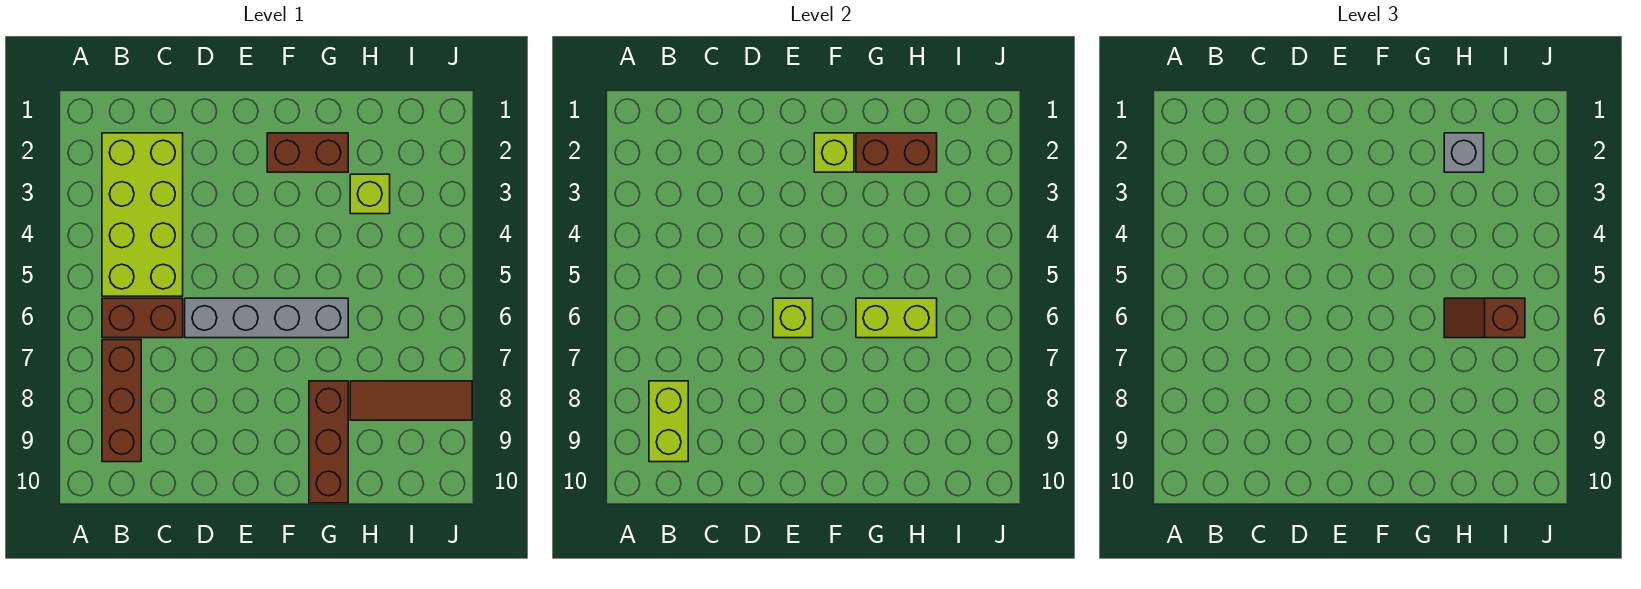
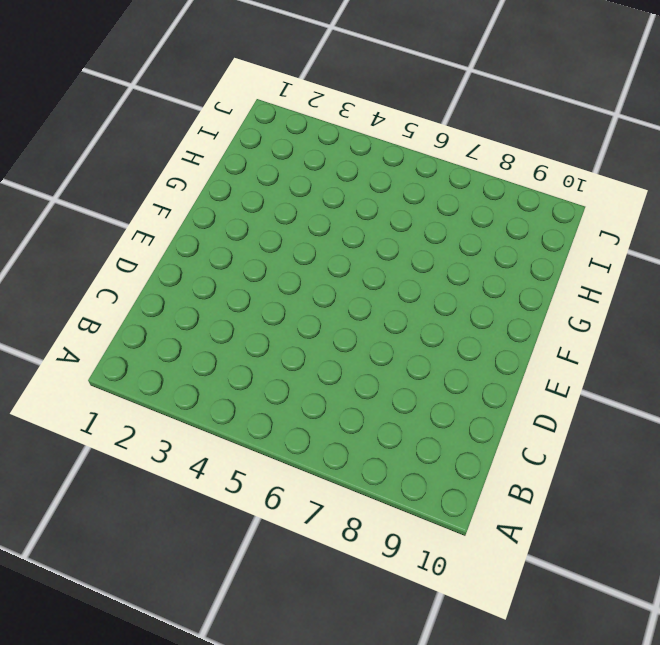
none -> lime 2x4 brick [102,133,183,296]
none -> brown 1x2 brick [102,298,183,338]
none -> brown 1x3 brick [102,340,141,462]

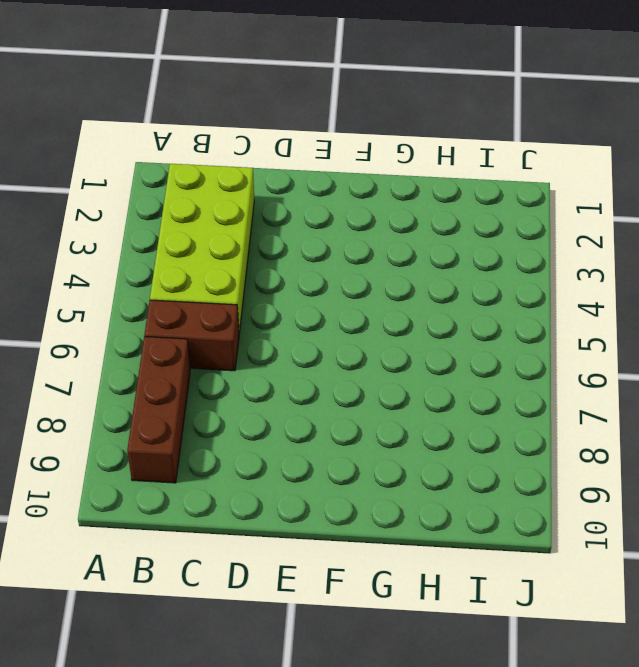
none -> grey 1x4 brick [185,298,348,338]
none -> brown 1x2 brick [267,133,348,172]
none -> brown 1x3 brick [309,381,348,503]

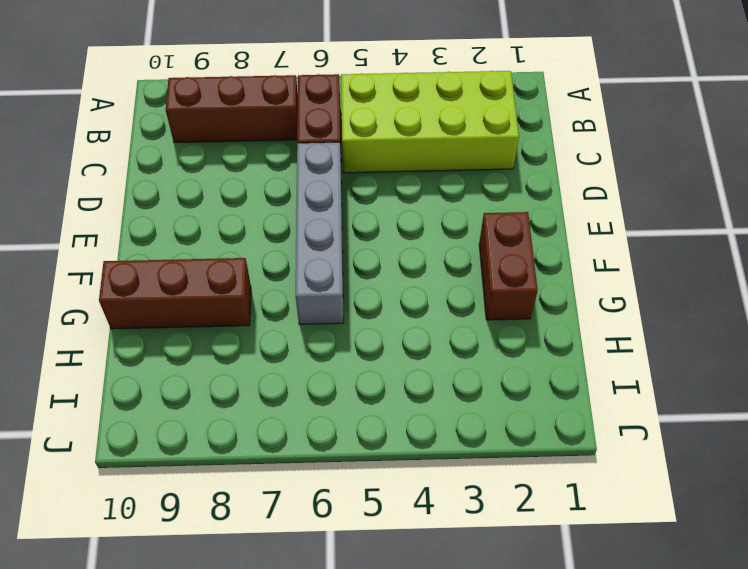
none -> lime 1x1 brick [350,174,390,214]
none -> brown 1x3 tile [350,381,472,420]
none -> lime 1x2 brick [649,381,688,462]

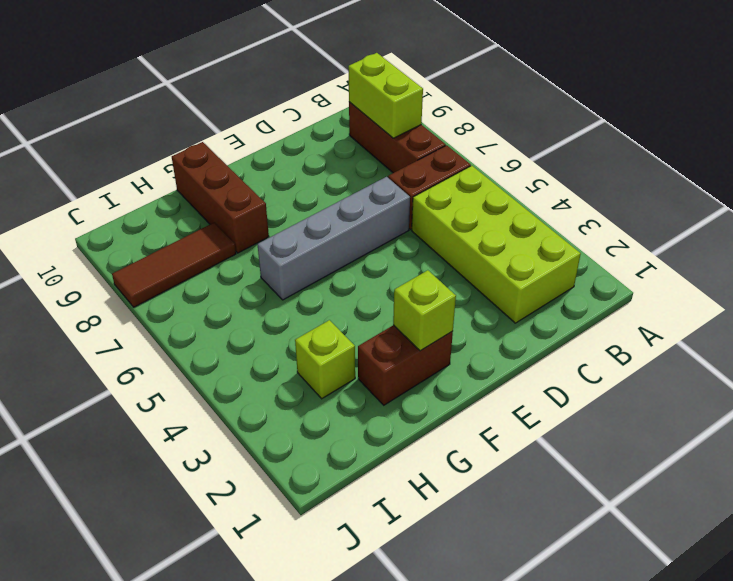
none -> lime 1x1 brick [773,298,813,338]
none -> brown 1x2 brick [856,133,937,172]
none -> lime 1x2 brick [856,298,937,338]

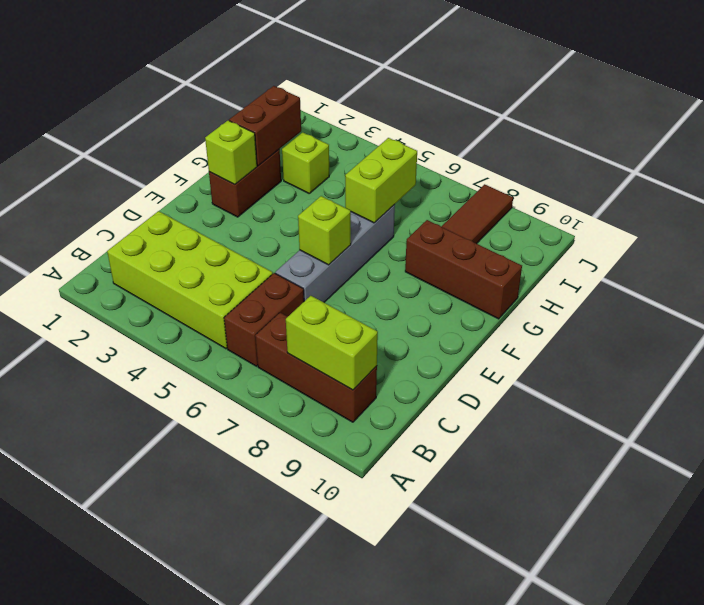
none -> grey 1x1 brick [1444,133,1484,172]
none -> brown 1x2 slope [1444,298,1525,338]

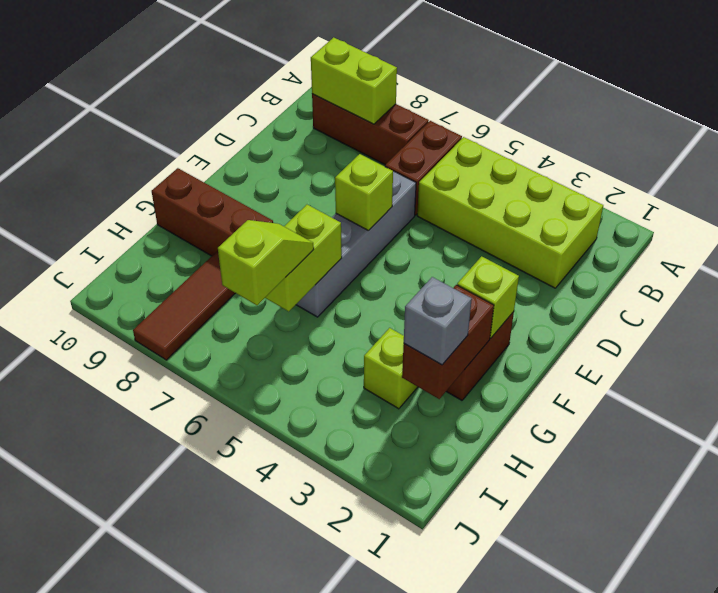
lime 1x2 slope [218,220,314,305] -> brown 1x2 slope [1444,298,1525,338]

